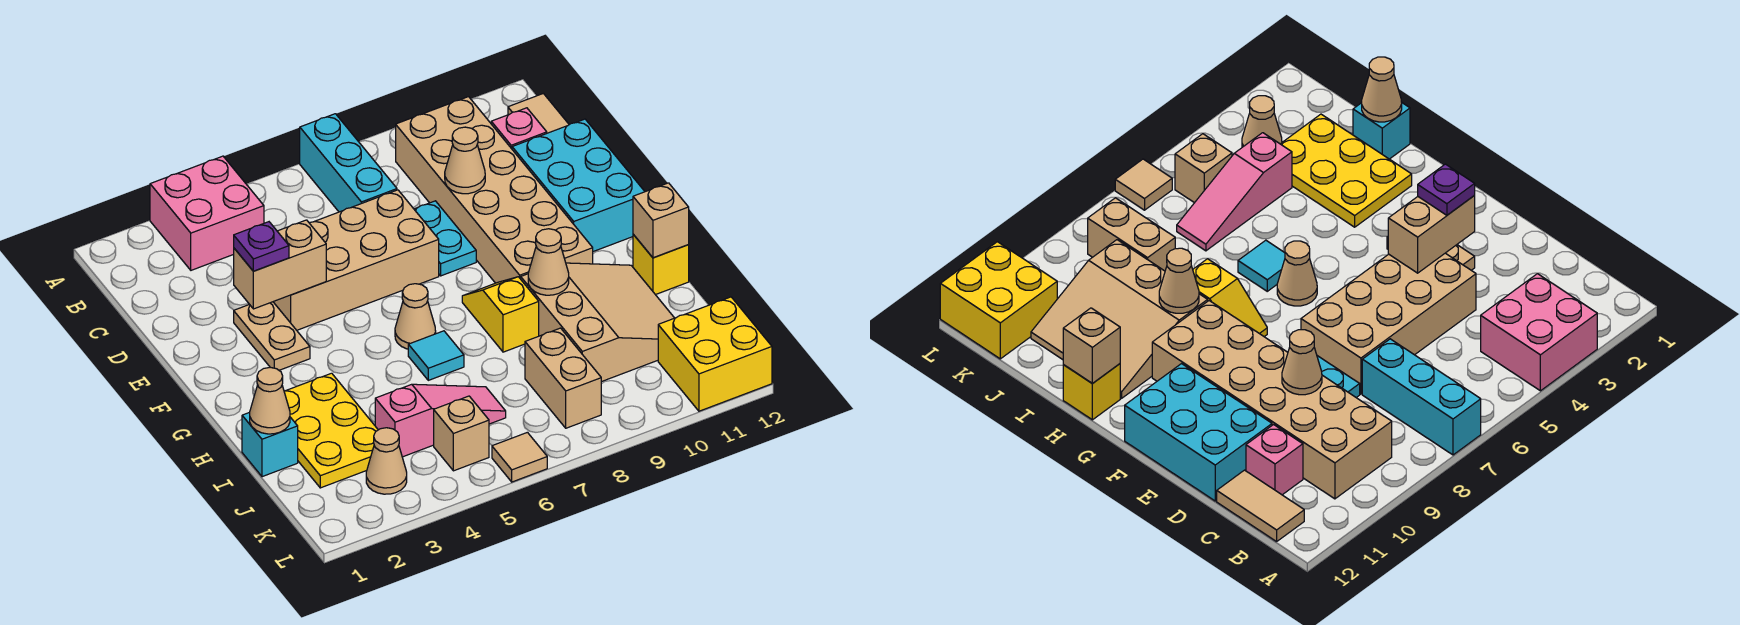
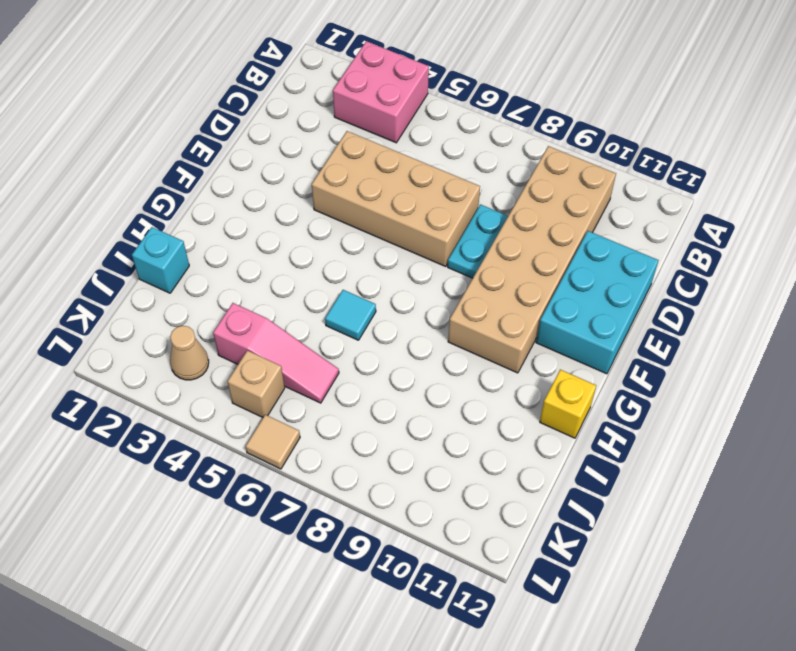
none -> cyan 1x3 brick [300,114,397,212]
none -> tan 1x2 tile [508,93,569,133]
none -> pink 1x1 brick [491,108,547,149]

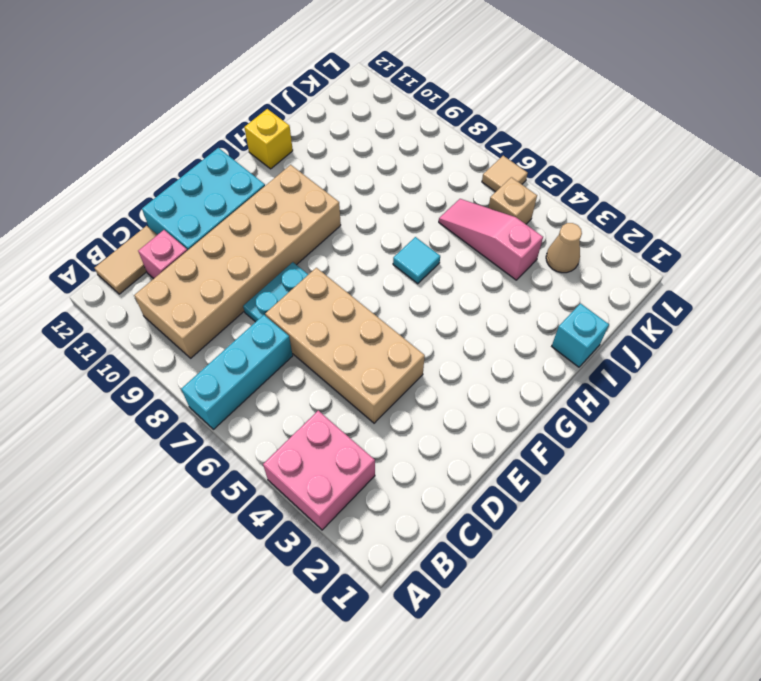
none -> tan 1x2 plate [234,302,310,370]
none -> tan 1x1 cone [395,284,436,349]
none -> yellow 1x2 slope [462,277,539,352]

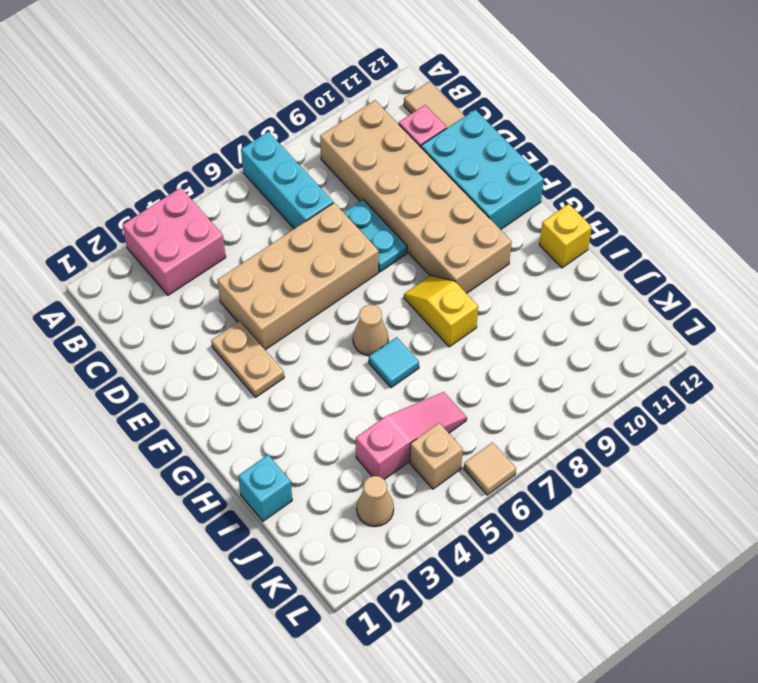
none -> yellow 2x3 plate [284,373,378,488]
none -> tan 3x3 slope [521,263,674,382]
none -> tan 1x2 brick [525,328,601,428]

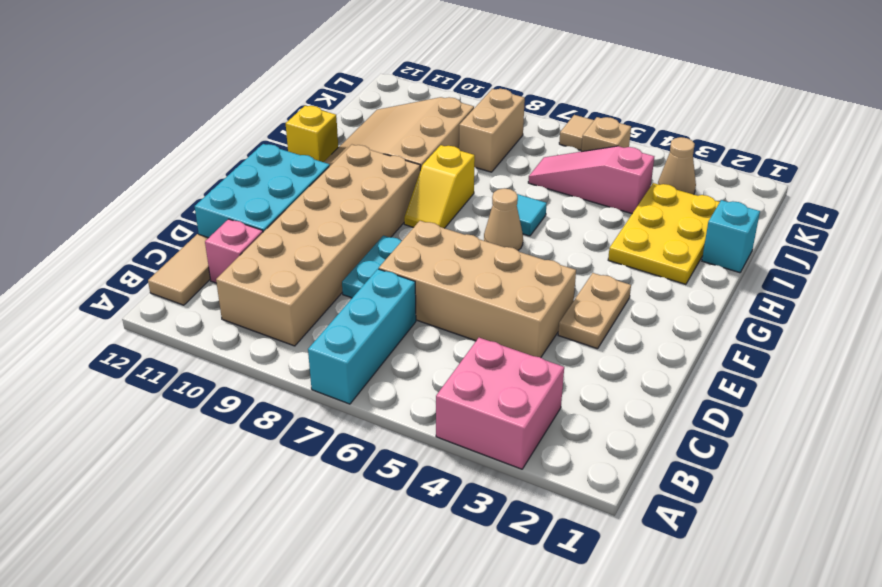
none -> yellow 2x2 brick [658,297,772,411]
none -> tan 1x1 cone [445,127,485,194]
none -> tan 1x2 brick [234,220,326,309]

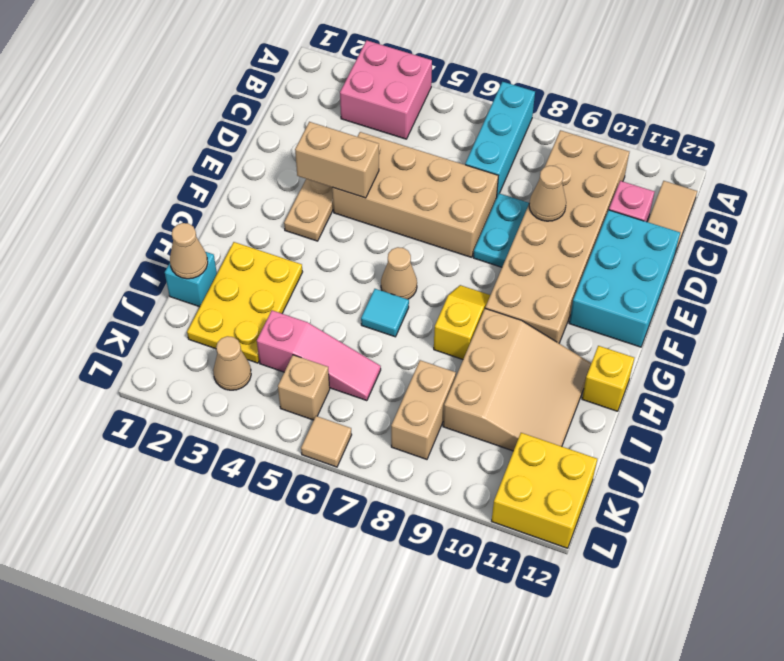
none -> tan 1x1 cone [528,229,569,295]
none -> tan 1x1 brick [633,183,689,258]
none -> purple 1x1 plate [234,222,289,271]

